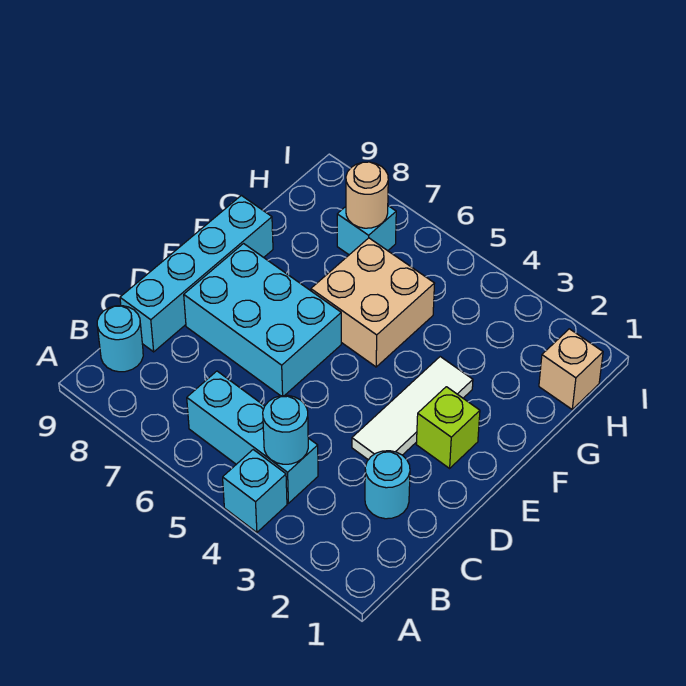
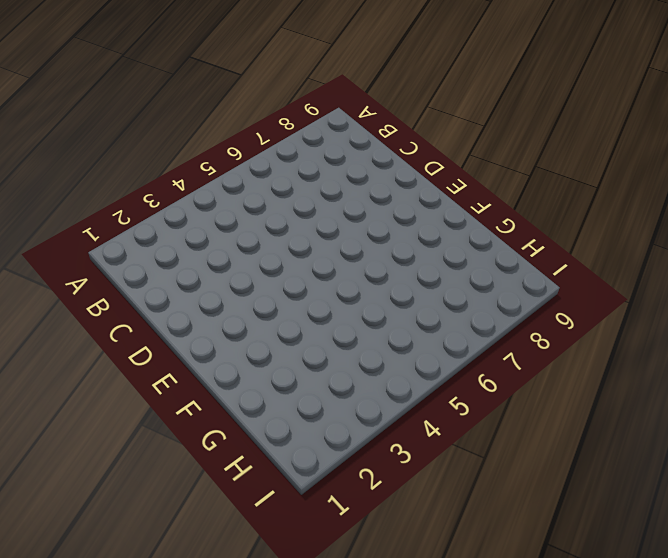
none -> cyan 1x1 brick [223,450,287,532]
none -> cyan 1x3 brick [187,371,318,503]
none -> cyan 1x1 round brick [97,306,143,372]

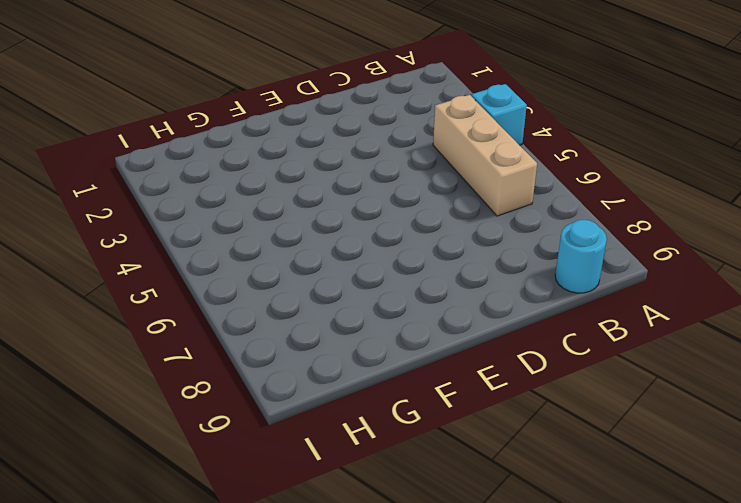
tan 1x3 brick [433,95,537,216] -> cyan 1x3 brick [187,371,318,503]
none -> cyan 1x1 round brick [365,451,410,519]
none -> cyan 1x4 brick [120,195,273,352]
none -> white 1x3 tile [352,357,473,460]

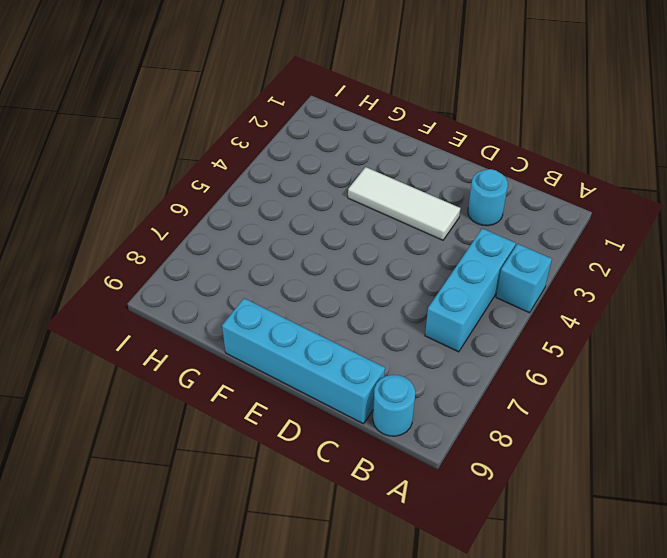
none -> cyan 2x3 brick [184,244,341,396]
none -> lime 1x1 brick [416,387,480,468]
none -> tan 2x2 brick [311,238,435,367]

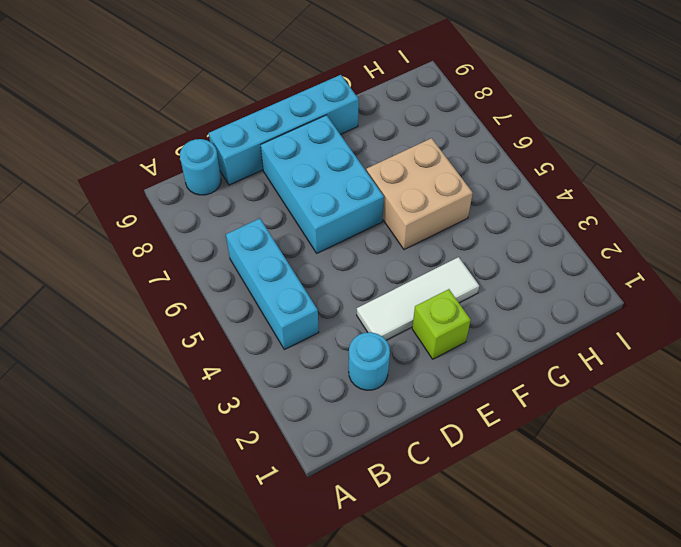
none -> cyan 1x1 brick [223,450,287,532]
none -> tan 1x1 brick [539,329,603,409]
none -> cyan 1x1 brick [337,206,396,255]

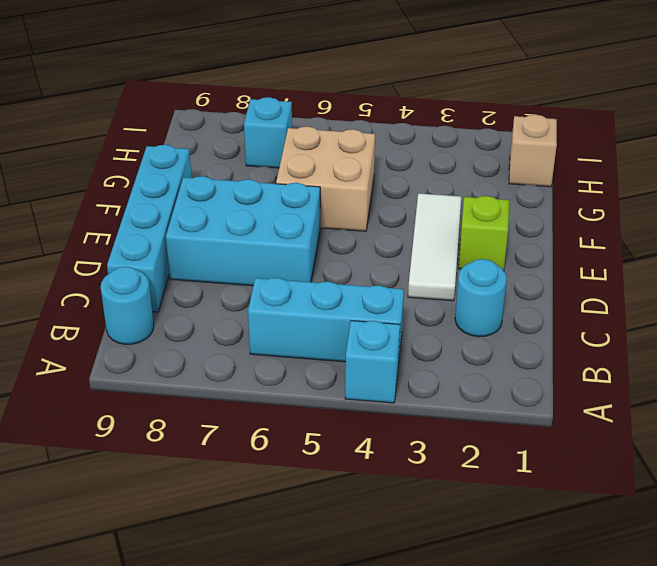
none -> cyan 1x1 round brick [263,395,308,464]
none -> tan 1x1 round brick [346,162,388,228]

